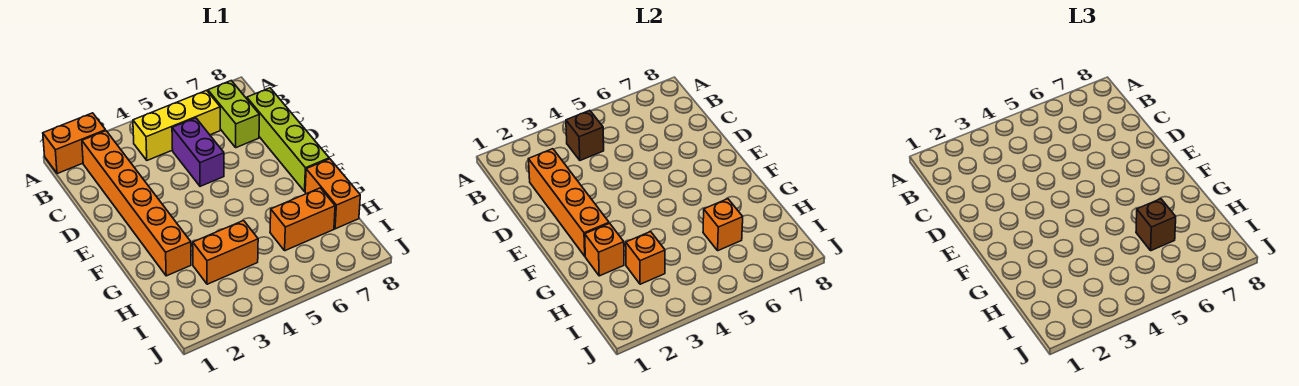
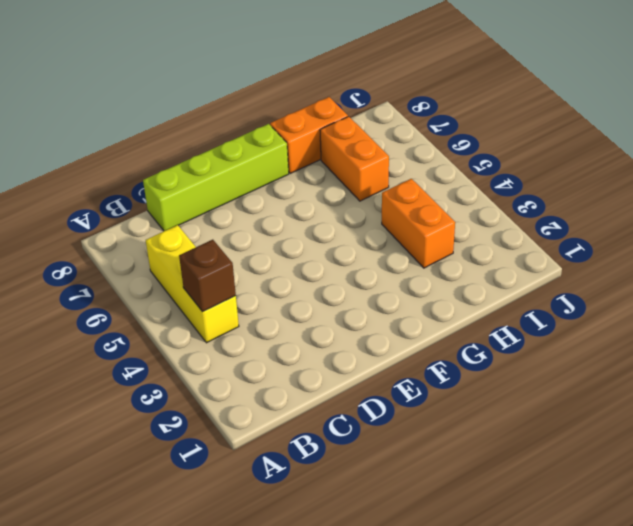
none -> orange 1x2 brick [43,113,106,174]
none -> orange 1x6 brick [82,131,191,276]
none -> lime 1x2 brick [208,81,259,148]

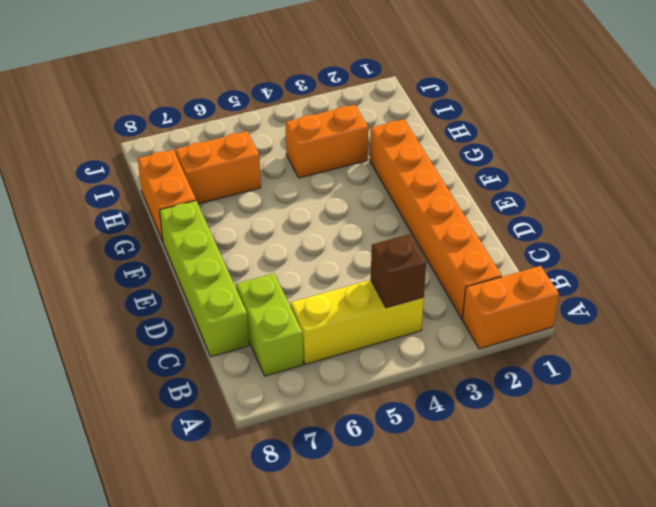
none -> purple 1x2 brick [172,118,224,186]
none -> orange 1x4 brick [528,149,609,256]
none -> orange 1x1 brick [585,223,624,276]

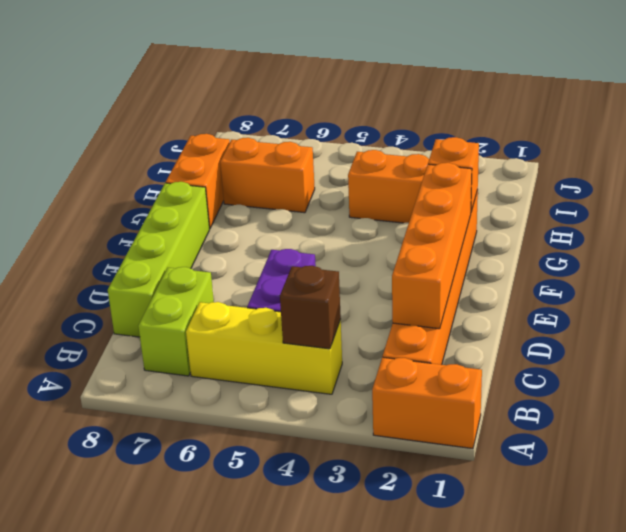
none -> orange 1x1 brick [626,232,665,284]
none -> orange 1x1 brick [703,199,743,251]
none -> brown 1x1 brick [1136,199,1176,251]

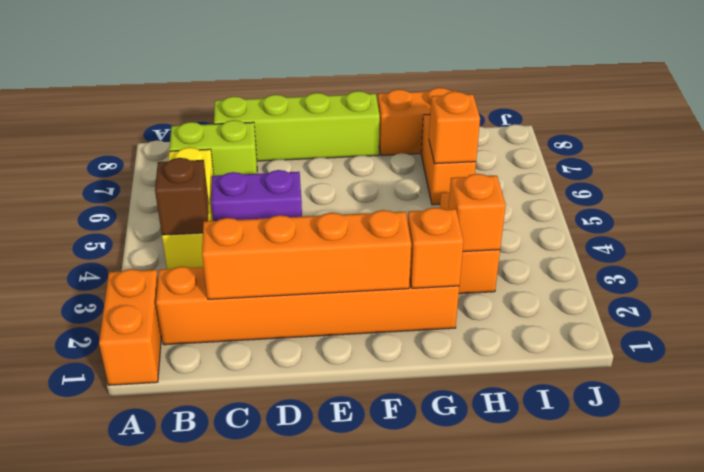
none -> brown 1x1 brick [1136,199,1176,251]

